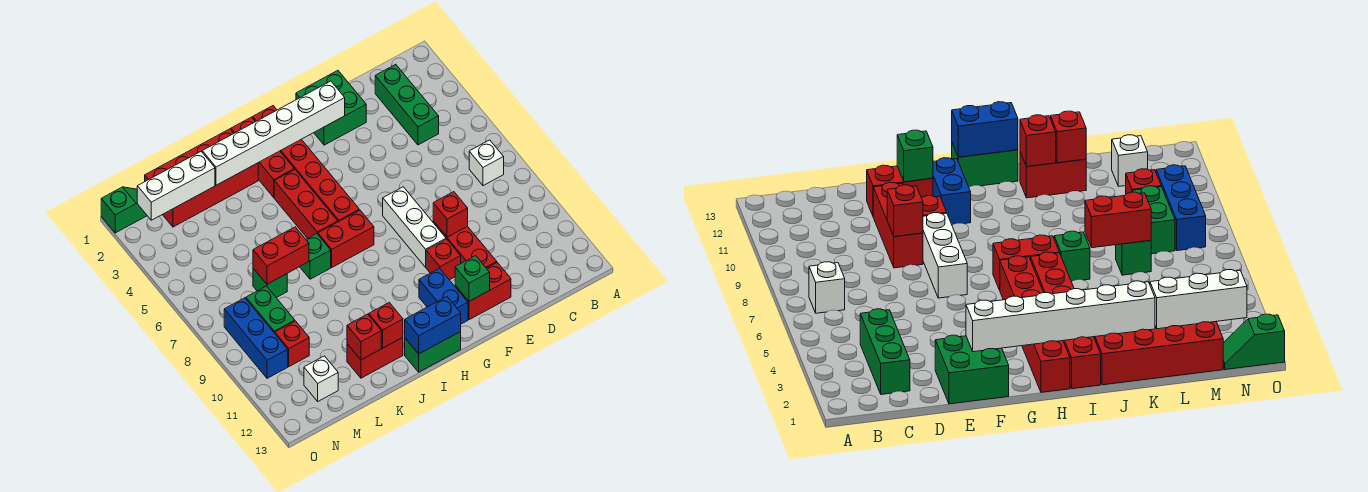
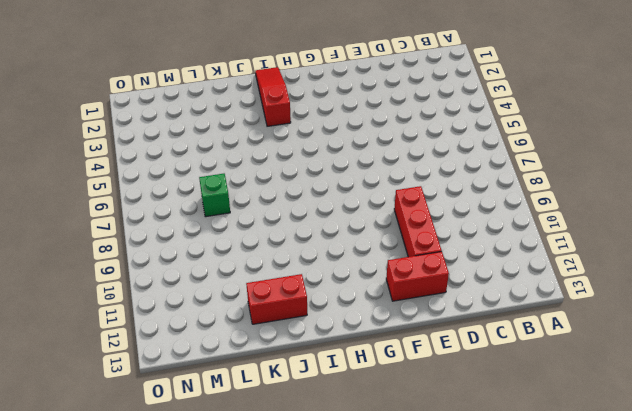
red 1x3 slope [255,67,291,126] -> red 1x3 brick [231,117,294,197]
none -> white 1x1 brick [469,140,504,186]
none -> green 1x3 brick [375,64,439,145]
none -> green 2x2 brick [296,71,366,145]
none -> white 1x3 brick [383,187,446,267]

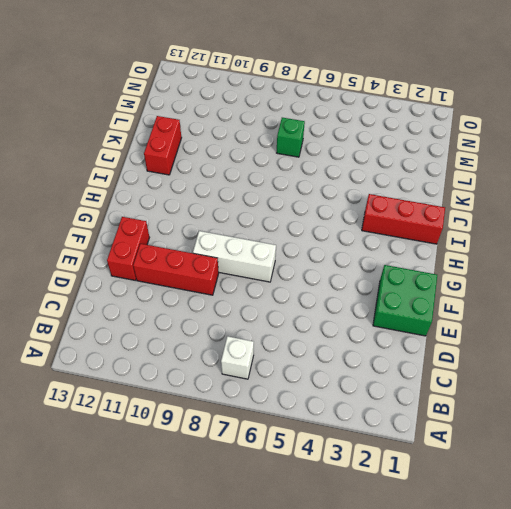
none -> green 1x3 brick [375,64,439,145]
none -> red 1x1 brick [426,239,461,280]
none -> blue 1x2 brick [419,268,468,324]
none -> red 1x6 brick [253,106,359,222]

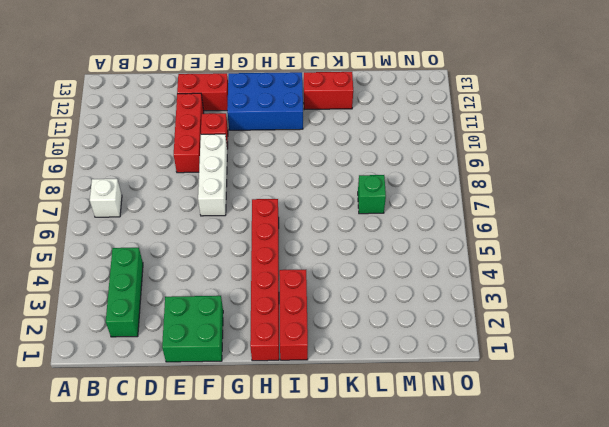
blue 2x3 brick [227,72,303,130] -> blue 1x2 brick [419,268,468,324]
none -> red 1x2 brick [318,210,374,267]
none -> green 1x2 brick [405,332,461,372]
none -> red 1x3 brick [274,170,338,238]
none -> red 2x4 brick [145,129,258,227]

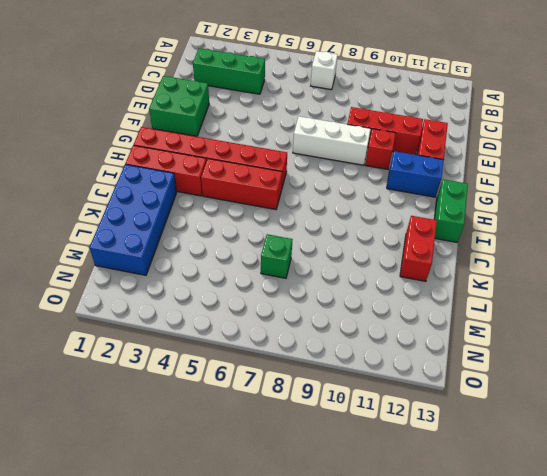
blue 2x4 brick [89,164,177,275] -> red 2x4 brick [145,129,258,227]
none -> red 1x2 brick [318,210,374,267]
none -> green 1x1 brick [300,234,331,279]
none -> green 1x2 brick [246,286,295,333]
none -> red 1x1 brick [275,321,309,367]

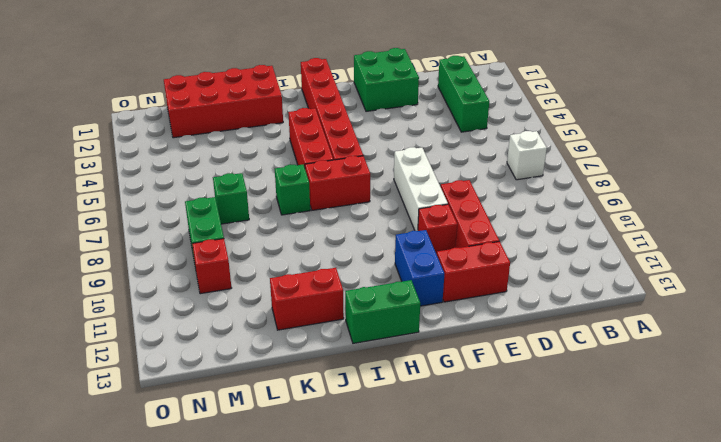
none -> red 1x3 brick [231,117,294,197]
none -> white 1x1 brick [304,356,338,401]
none -> green 1x2 slope [101,187,147,233]
none -> blue 1x3 brick [224,298,288,378]

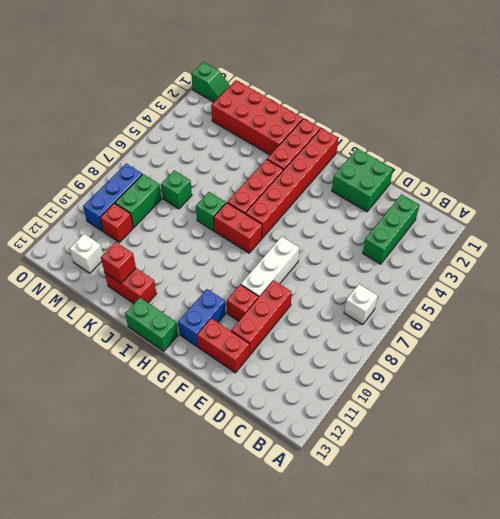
none -> red 1x1 brick [433,192,468,237]
none -> white 1x6 brick [202,81,345,185]
none -> green 1x1 brick [455,256,490,301]
none -> blue 1x2 brick [405,297,461,354]

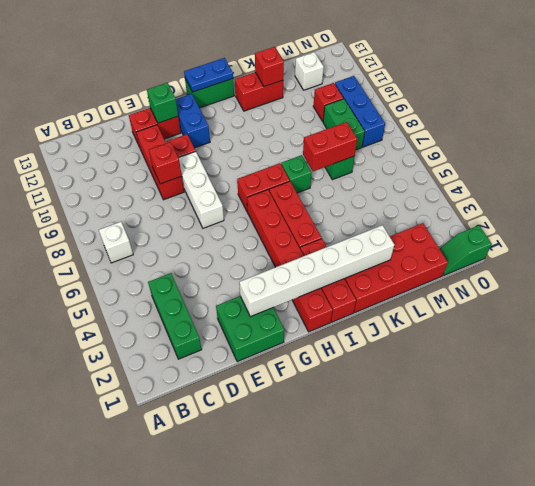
blue 1x2 plate [184,58,233,92] -> blue 1x2 brick [405,297,461,354]
none -> red 1x1 brick [369,303,403,348]
none -> white 1x3 brick [137,152,215,220]

